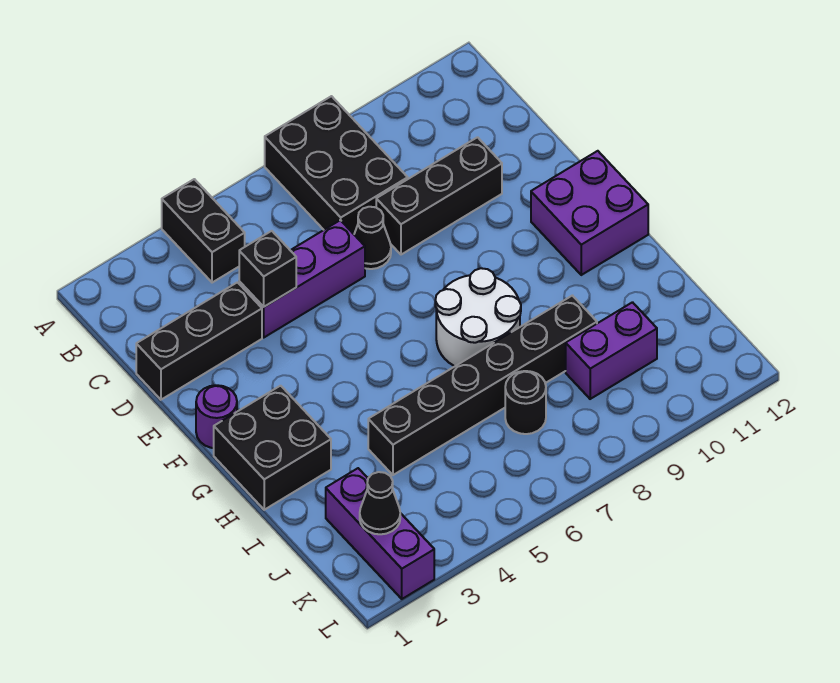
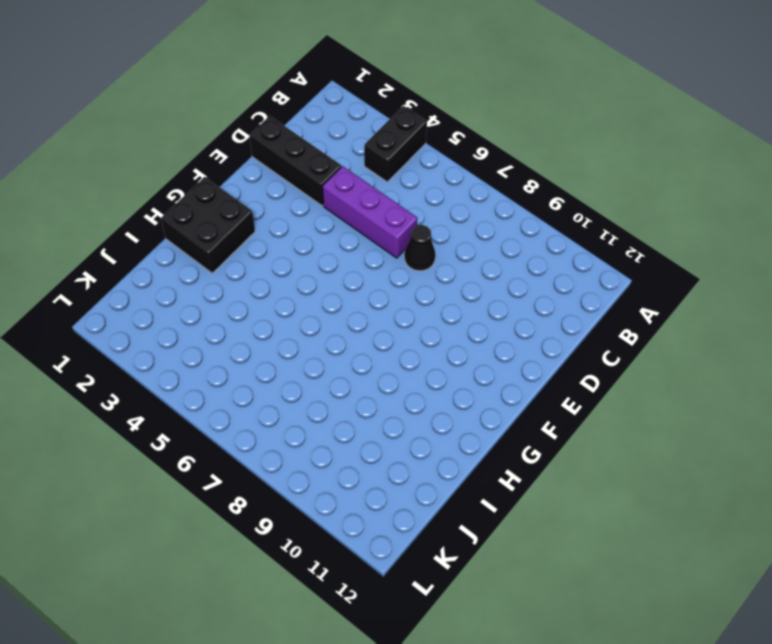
none -> black 2x3 brick [265,96,408,234]
none -> black 1x3 brick [376,137,502,255]
none -> purple 1x1 round brick [196,385,237,448]

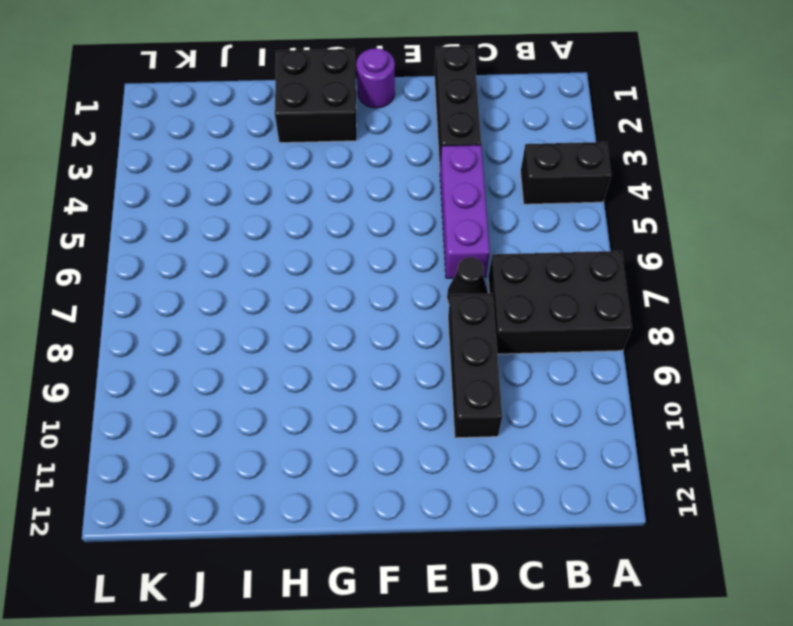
none -> purple 2x2 brick [531,151,648,275]
none -> white 2x2 round brick [435,268,521,366]
none -> black 1x6 brick [368,296,597,475]

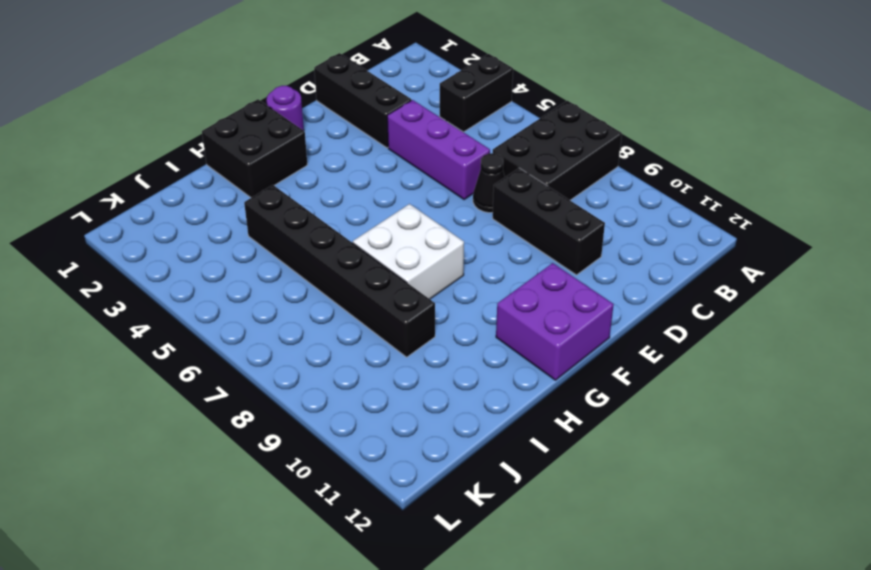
white 2x2 brick [353,204,464,299] -> white 2x2 round brick [435,268,521,366]
none -> purple 1x3 brick [326,468,434,599]
none -> black 1x1 round brick [505,371,546,434]
none -> purple 1x2 brick [566,302,657,399]

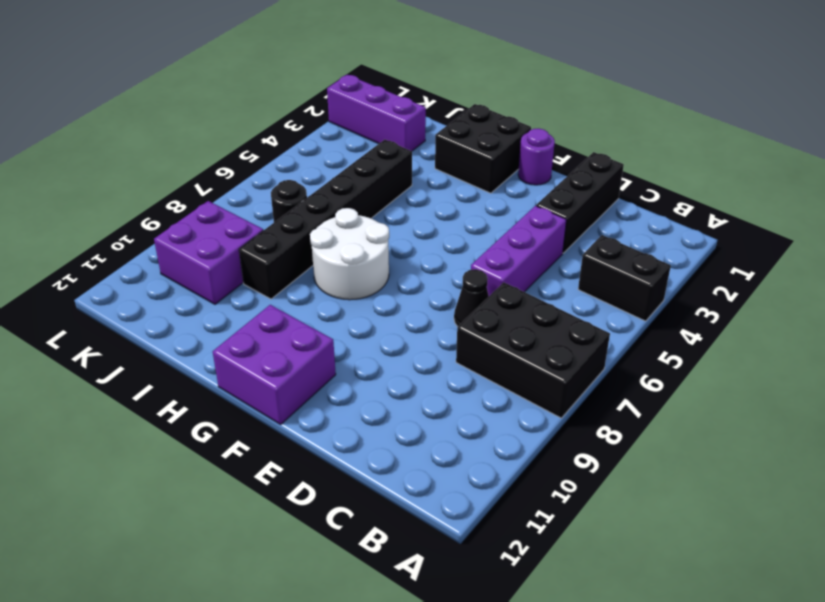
purple 2x2 brick [154,201,263,304] -> purple 1x2 brick [566,302,657,399]
none -> black 1x3 brick [376,137,502,255]
none -> black 1x1 brick [239,231,296,307]
none -> black 1x1 cone [360,472,400,534]

